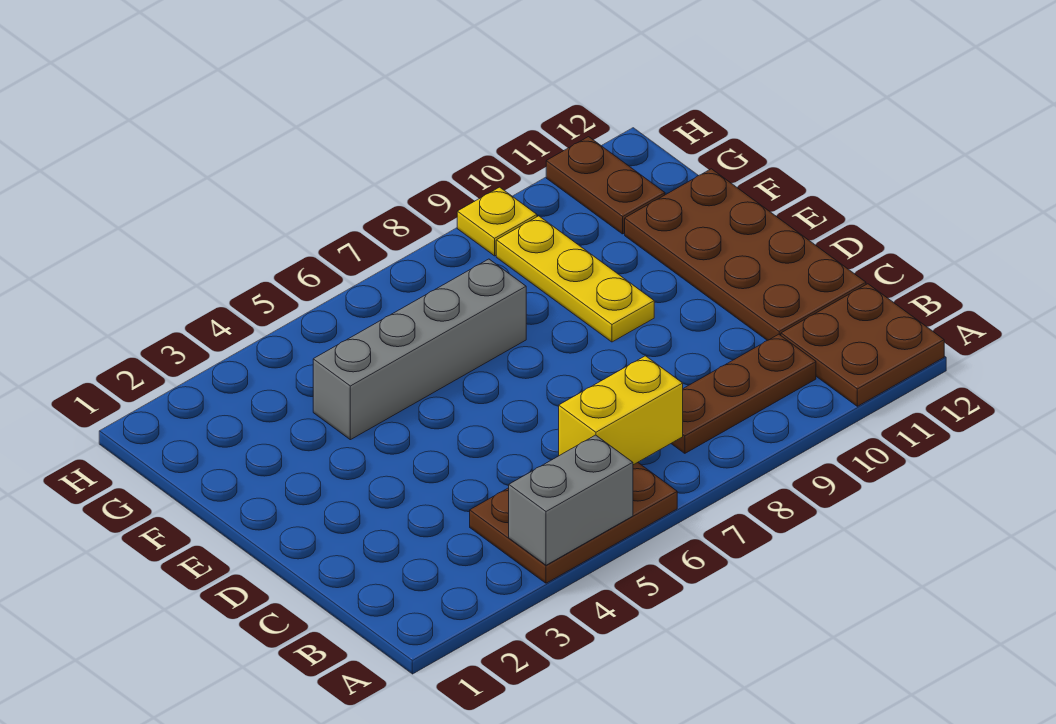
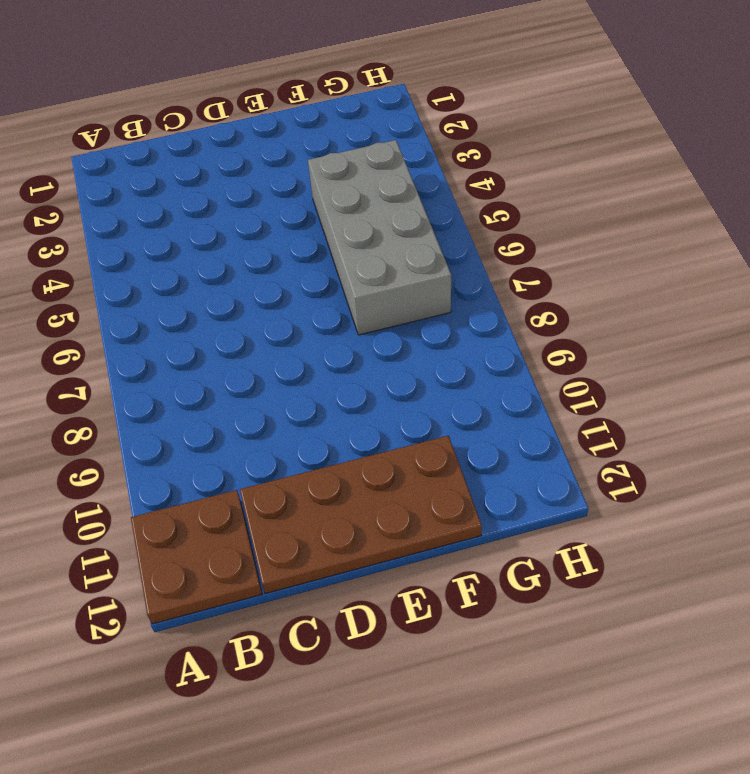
grey 2x4 brick [308,140,451,335] -> grey 1x4 brick [313,259,526,440]
none -> brown 2x3 plate [470,463,677,583]
none -> brown 1x3 plate [671,334,816,453]

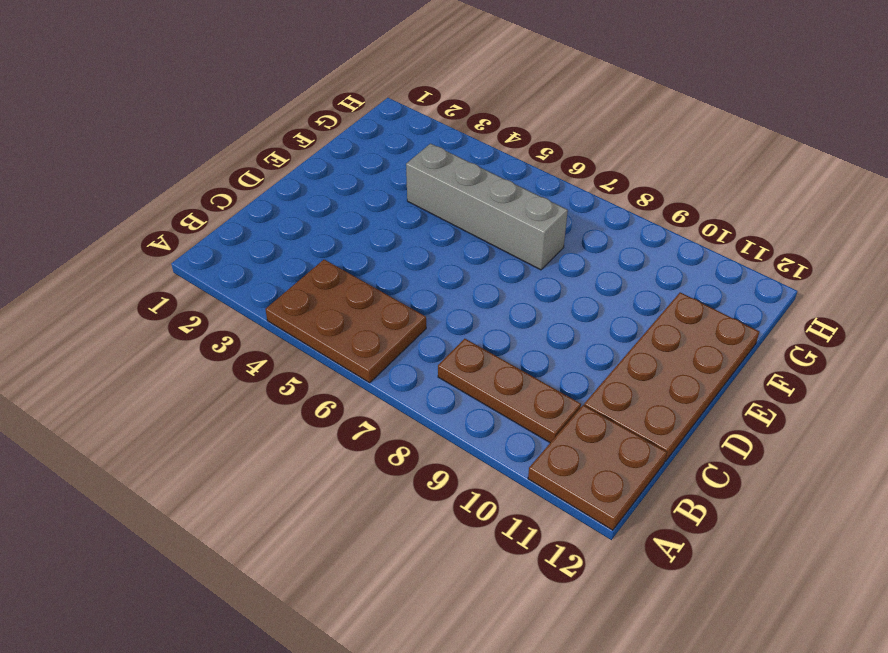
none -> yellow 1x3 plate [496,216,654,342]
none -> brown 1x2 plate [546,137,665,234]

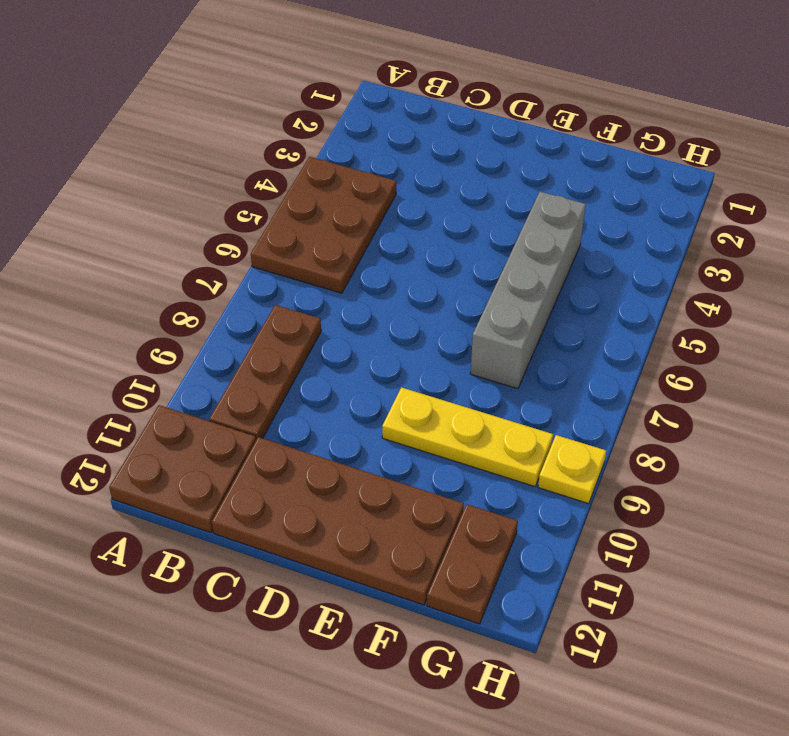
brown 1x2 plate [427,504,518,624] -> brown 1x2 plate turned to [546,137,665,234]
none -> grey 1x2 brick [509,435,633,565]
none -> yellow 1x2 brick [559,356,683,465]

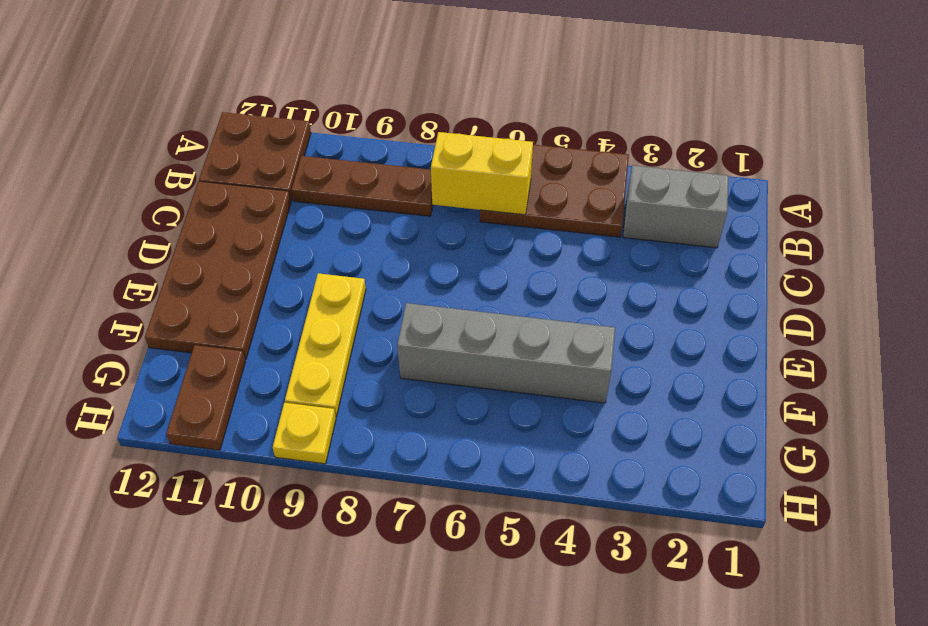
grey 1x2 brick [623,165,728,248] -> grey 1x2 brick moved to [509,435,633,565]

